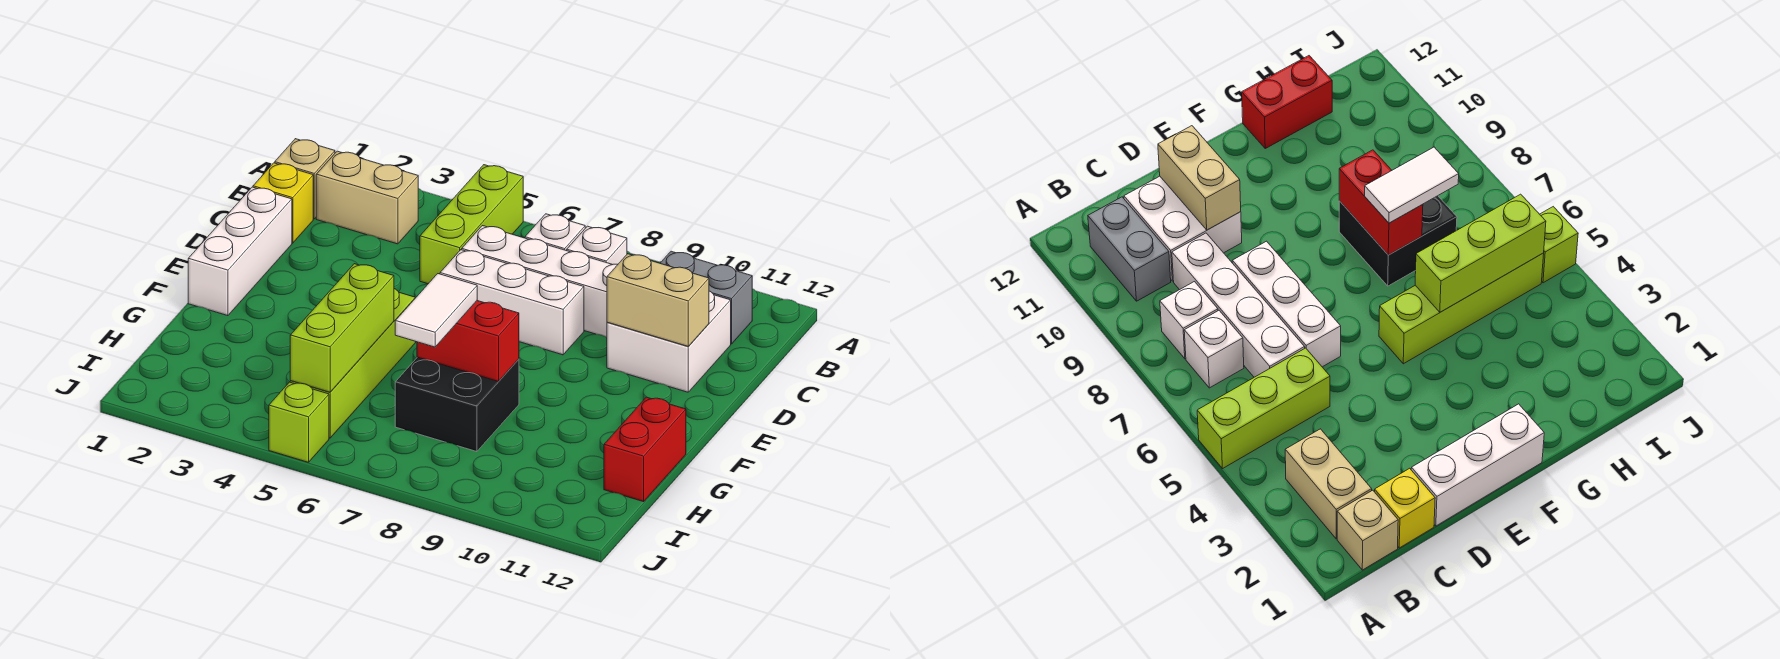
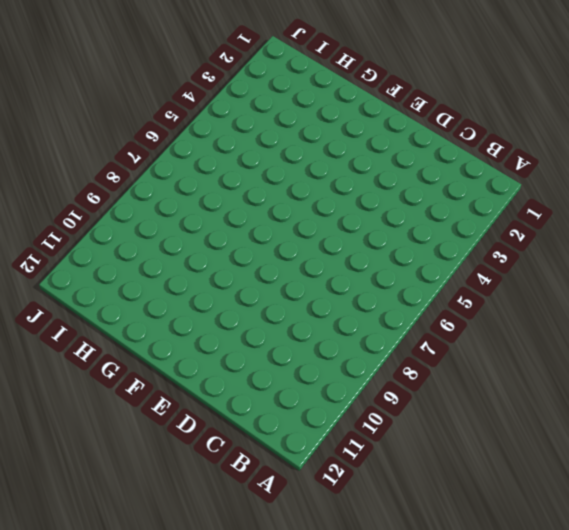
none -> lime 1x3 brick [420,165,523,284]
none -> tan 1x1 brick [275,139,335,219]
none -> tan 1x2 brick [316,151,418,244]

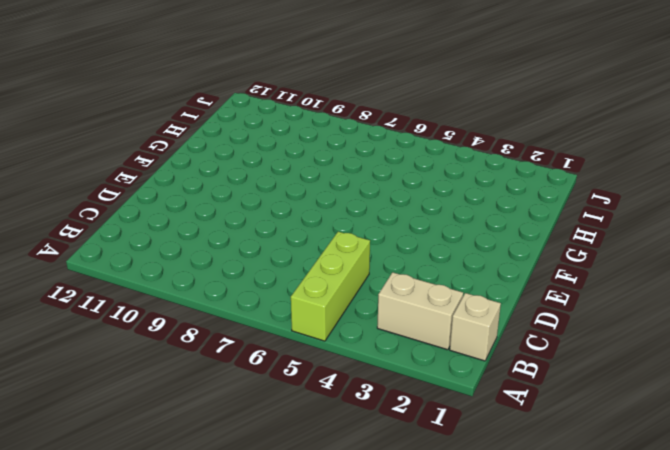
none -> white 1x1 brick [525,214,585,251]
none -> white 1x1 brick [567,226,627,265]
none -> grey 1x2 brick [660,251,752,344]

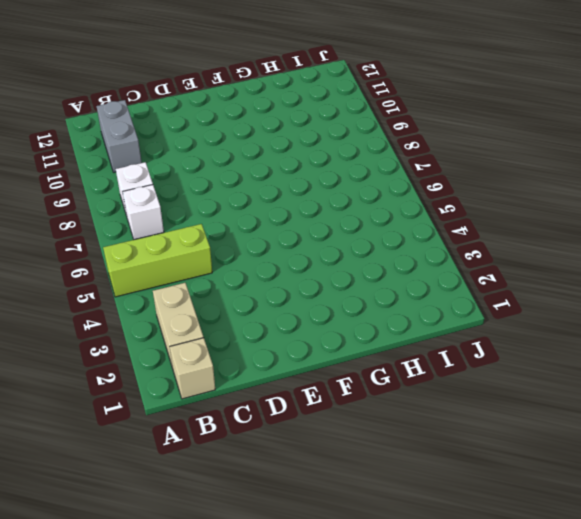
none -> yellow 1x1 brick [253,163,313,243]
none -> white 1x4 brick [462,226,618,337]
none -> white 2x2 brick [607,291,731,392]

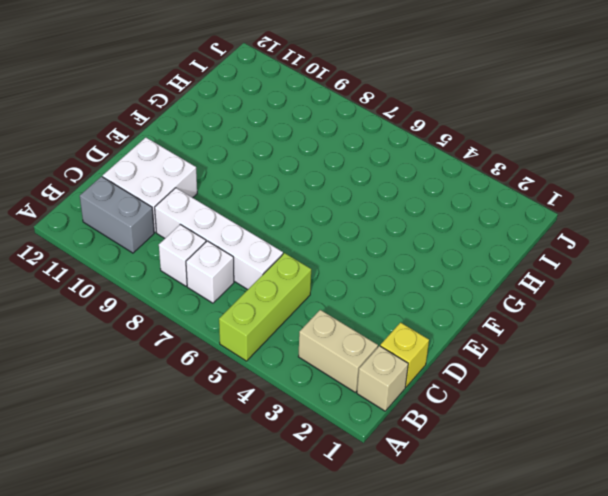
none -> white 1x3 brick [188,187,292,316]
none -> white 1x3 brick [440,250,584,355]
none -> lime 1x4 brick [290,289,416,438]

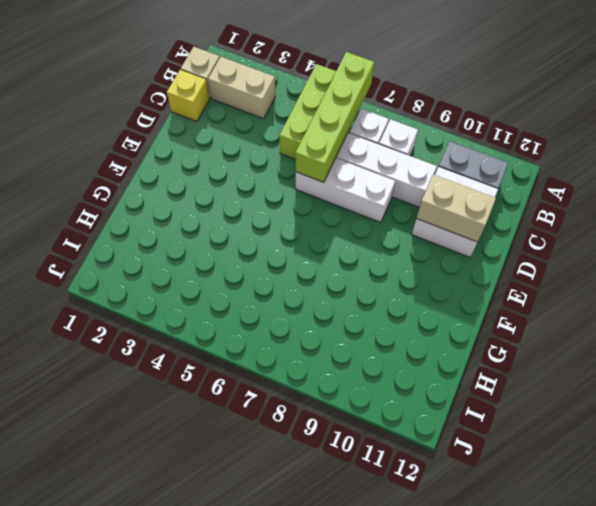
lime 1x4 brick [295,52,374,182] -> lime 1x4 brick moved to [290,289,416,438]
none -> white 1x3 brick [188,187,292,316]
none -> black 2x2 brick [395,357,519,452]
none -> red 1x2 brick [604,397,686,502]

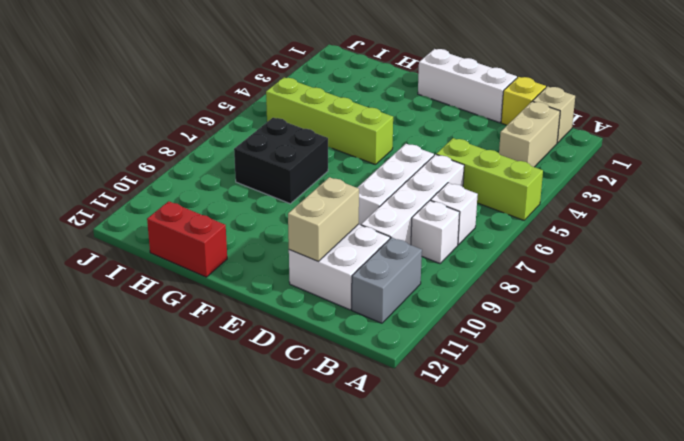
none -> lime 1x1 brick [269,382,329,462]
none -> lime 1x3 brick [290,264,394,392]
none -> red 1x2 brick [417,301,519,381]

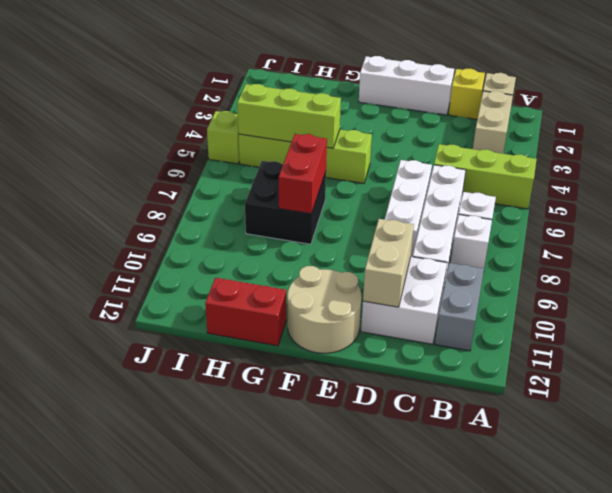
tan 2x2 round brick [287,266,362,353] -> none
none -> white 1x2 tile [395,274,477,347]

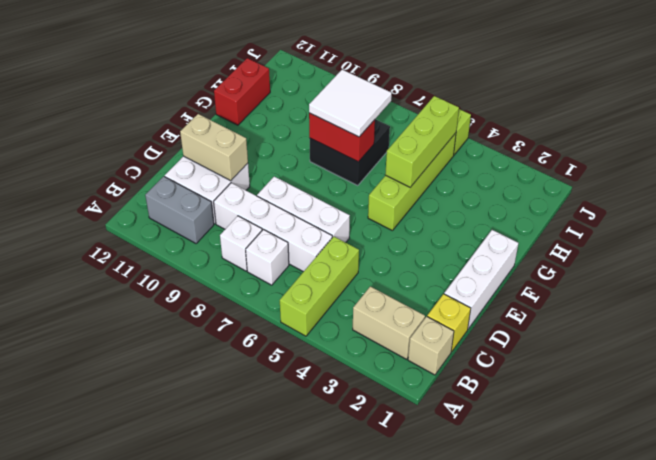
white 2x2 tile [309,70,392,137] -> white 1x2 tile [395,274,477,347]

